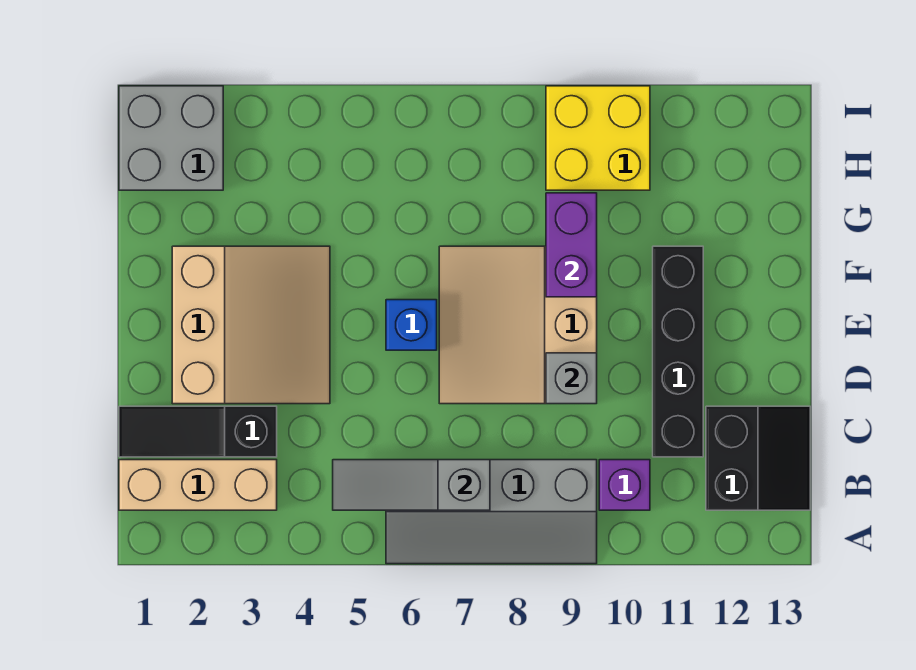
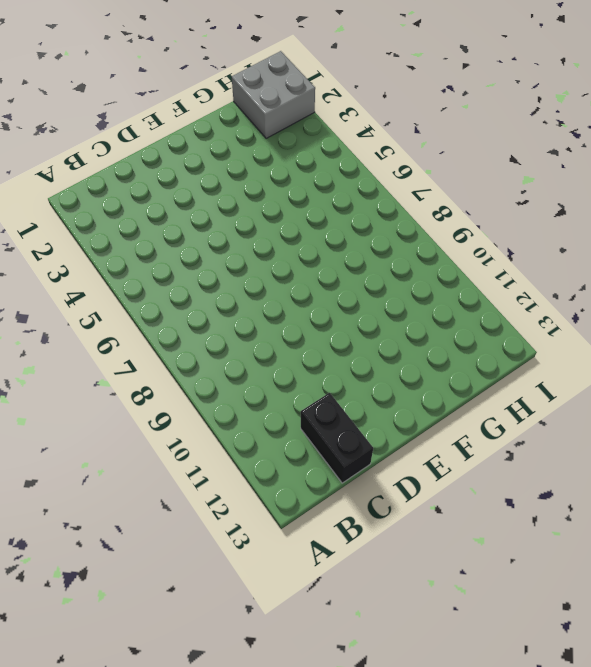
black 1x2 brick [301,393,373,483] -> black 2x2 slope [706,406,810,510]
none -> grey 2x4 slope [386,460,597,564]
none -> tan 1x3 brick [119,460,277,510]
none -> purple 1x1 brick [599,460,650,510]

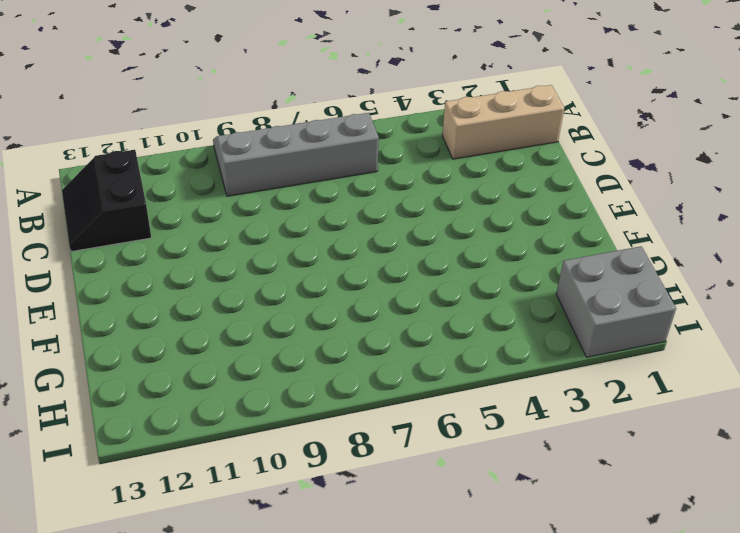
none -> purple 1x1 brick [599,460,650,510]
none -> black 1x3 slope [119,406,277,457]
none -> black 1x4 brick [653,246,703,457]

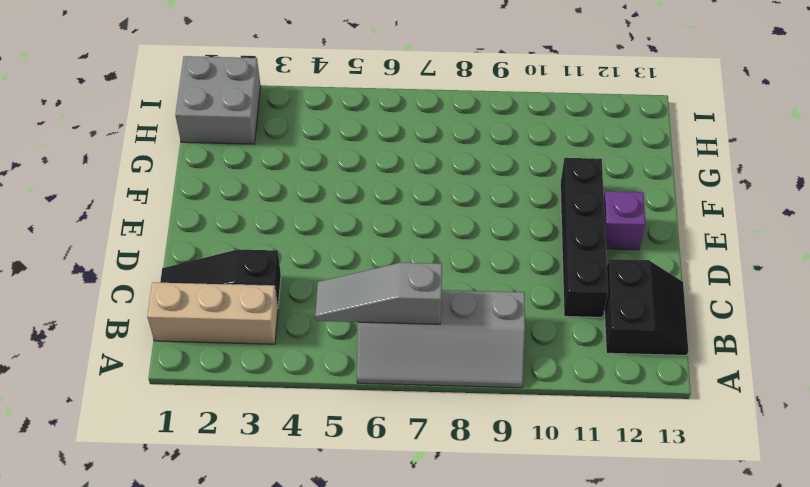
purple 1x1 brick [604,191,646,250] -> purple 1x1 brick moved to [599,460,650,510]
none -> tan 3x3 slope [172,246,330,404]
none -> tan 3x3 slope [439,246,597,404]
none -> blue 1x1 brick [386,300,437,350]

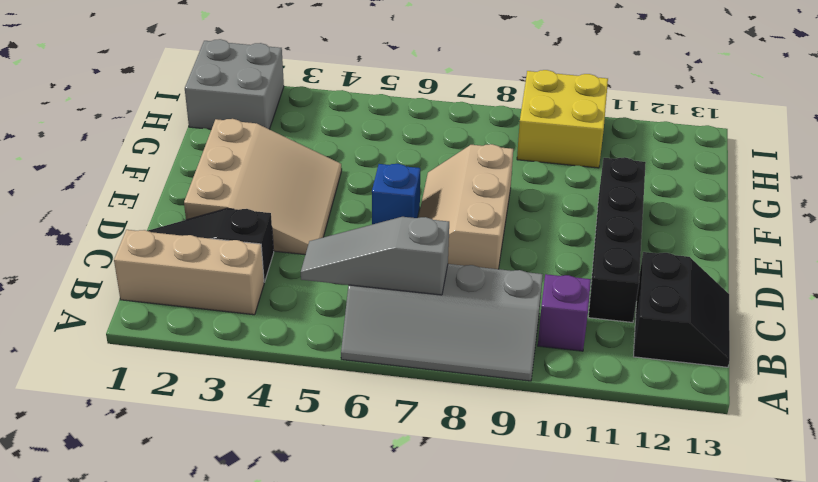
tan 2x3 slope [418,144,513,269] -> tan 3x3 slope [439,246,597,404]
none -> grey 1x1 brick [546,353,597,404]
none -> purple 1x2 brick [546,193,597,297]

